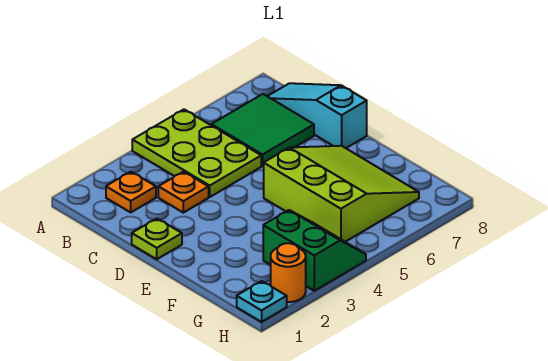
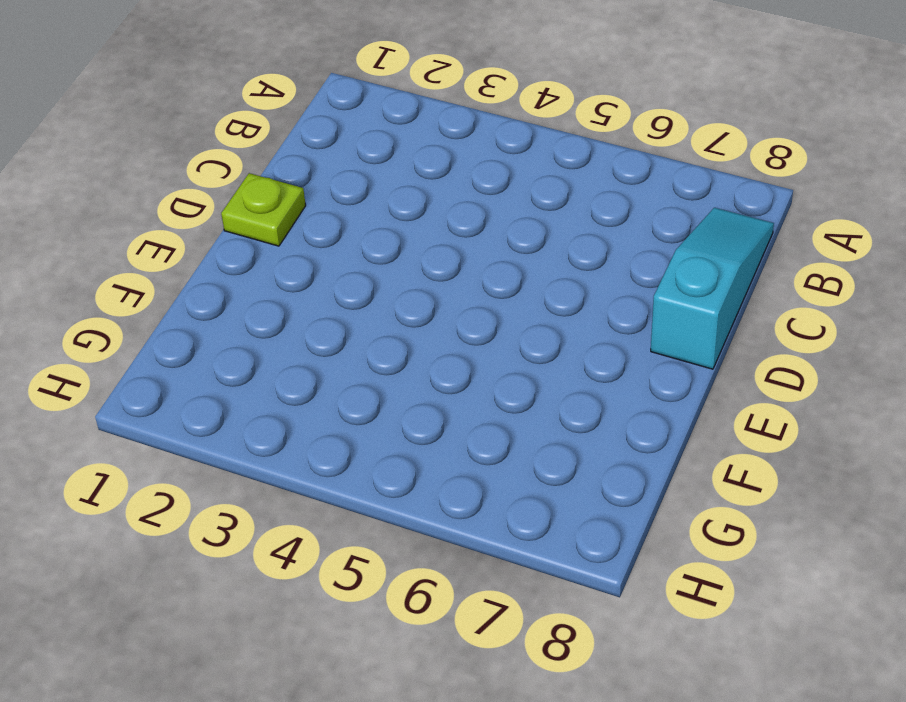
none -> lime 2x3 plate [132,109,261,197]
none -> orange 1x1 plate [106,172,156,212]

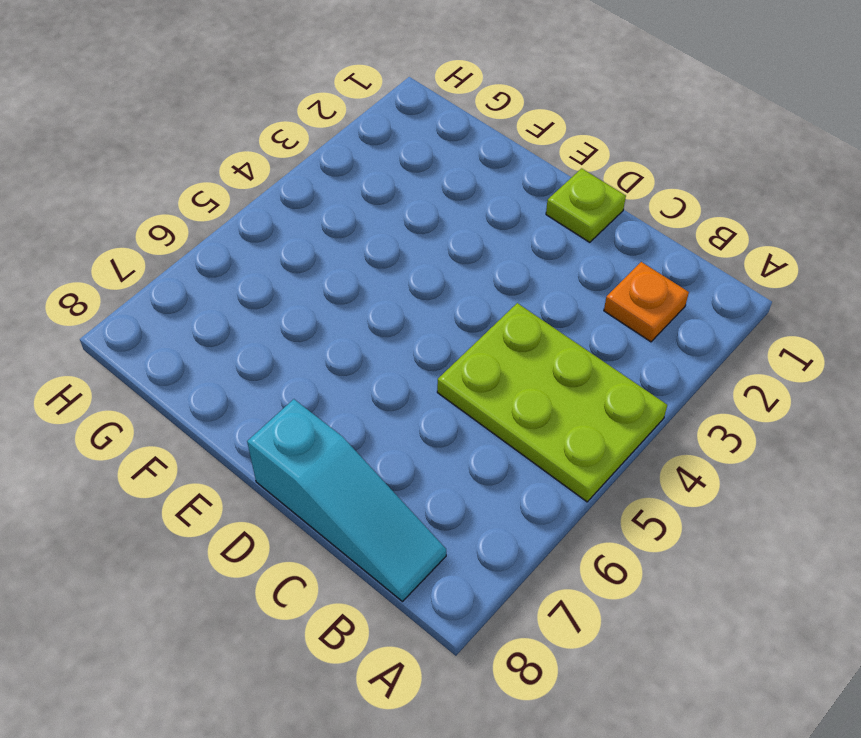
none -> green 2x2 tile [211,94,314,166]
none -> orange 1x1 plate [158,172,209,213]

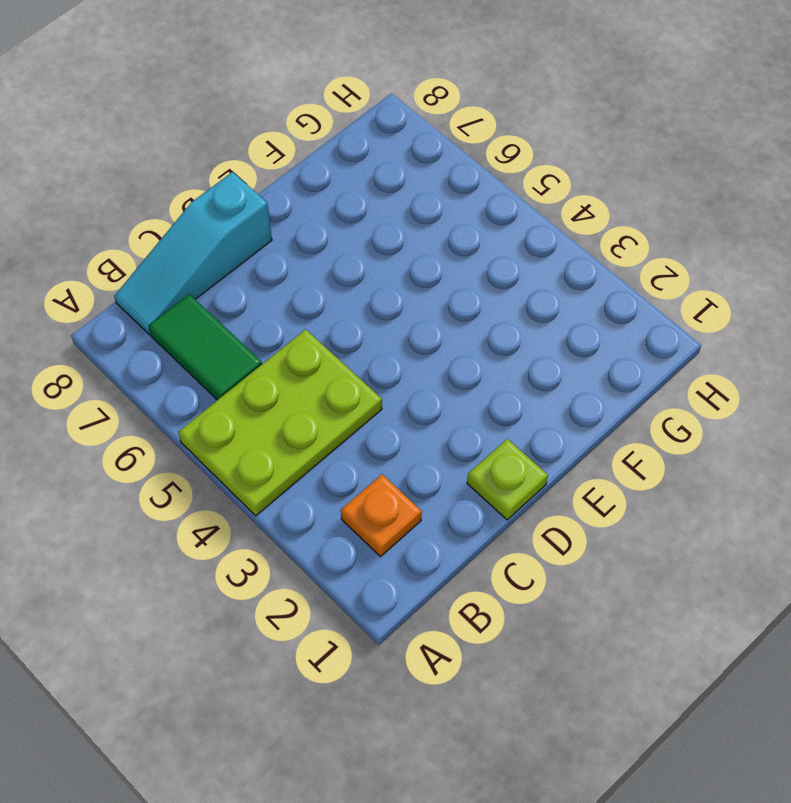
green 1x2 tile [148,294,262,400] -> green 2x2 tile [211,94,314,166]
none -> orange 1x1 plate [158,172,209,213]
none -> lime 3x3 slope [264,146,419,242]

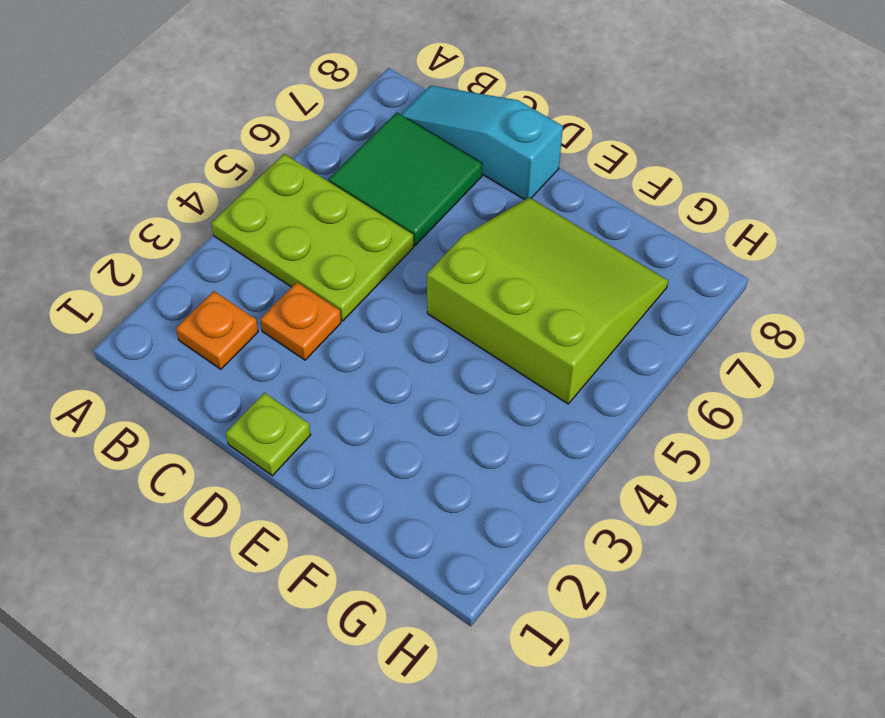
none -> green 2x2 slope [263,210,366,291]
none -> cyan 1x1 plate [237,281,287,322]

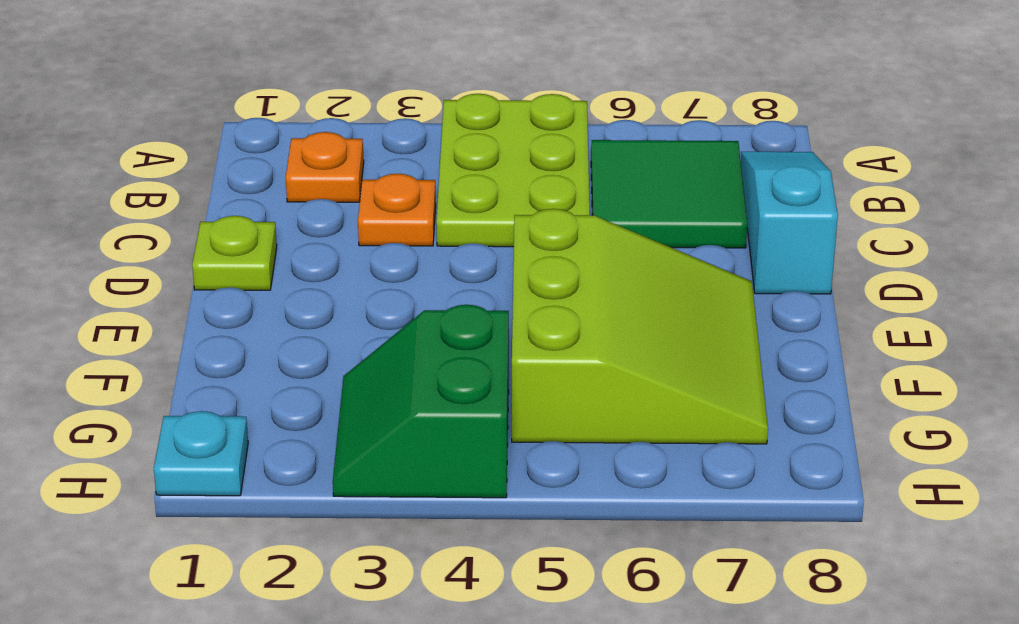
green 2x2 slope [333,305,509,498] -> green 2x2 slope turned to [263,210,366,291]
none -> orange 1x1 round brick [271,243,306,302]

